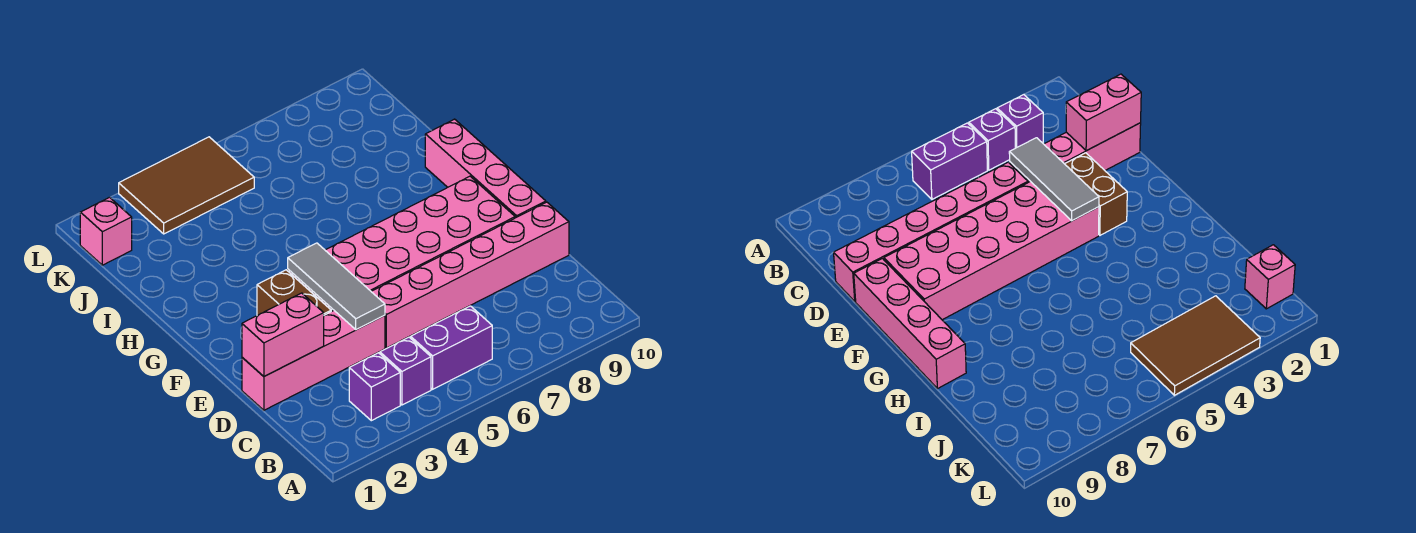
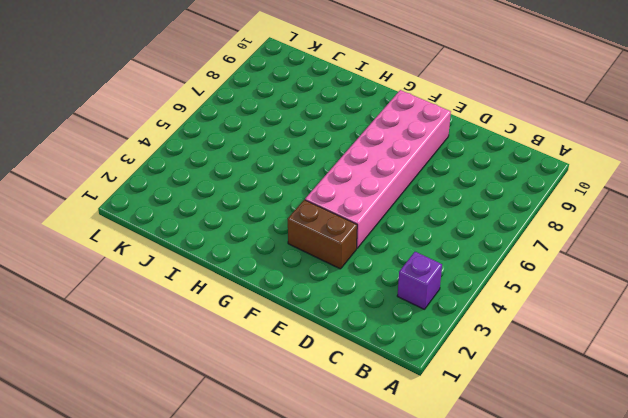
none -> purple 1x1 brick [380,337,431,405]
none -> purple 1x2 brick [411,306,492,389]
none -> pink 1x4 brick [242,311,385,410]

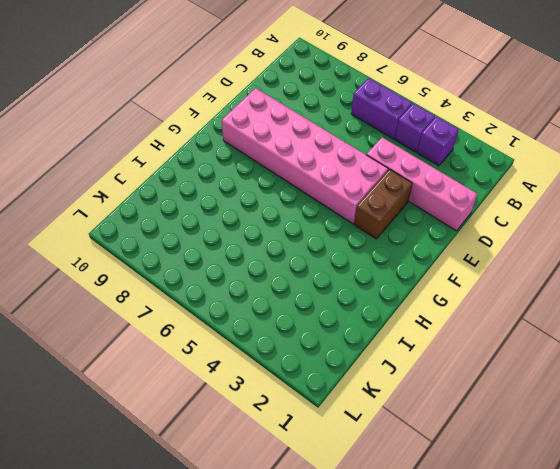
none -> pink 1x6 brick [371,202,569,348]
none -> pink 1x4 brick [425,119,546,218]
none -> pink 1x1 brick [80,197,132,265]

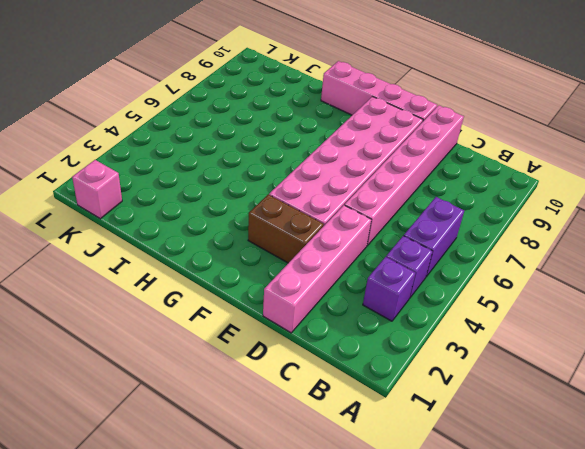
none -> brown 2x3 tile [119,137,254,234]
none -> pink 1x2 brick [242,293,324,376]
none -> grey 1x3 tile [288,243,385,330]

